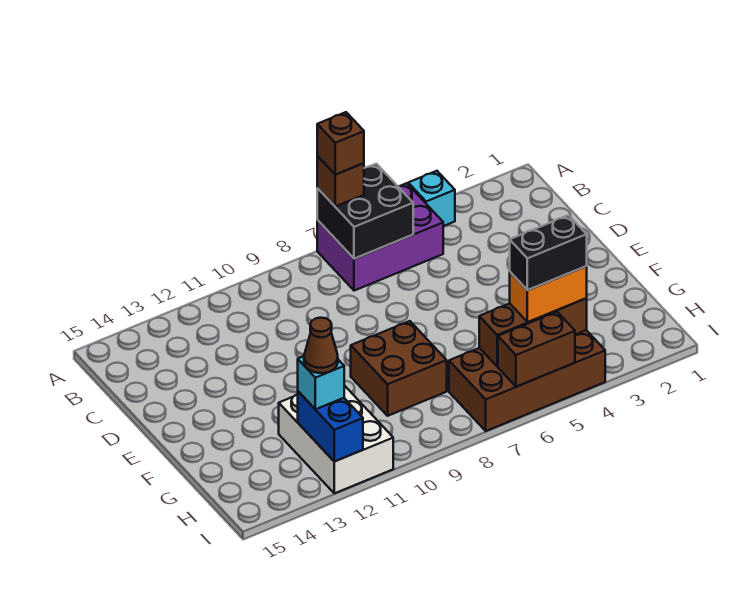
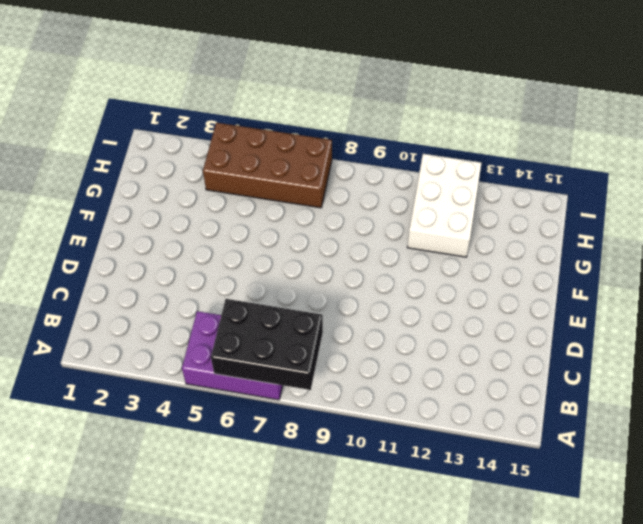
black 2x3 brick [211,299,323,390] -> black 2x2 brick [317,164,413,259]
none -> cyan 1x1 brick [408,171,455,226]
none -> brown 2x2 brick [351,321,447,416]
none -> brown 1x3 brick [479,298,587,366]

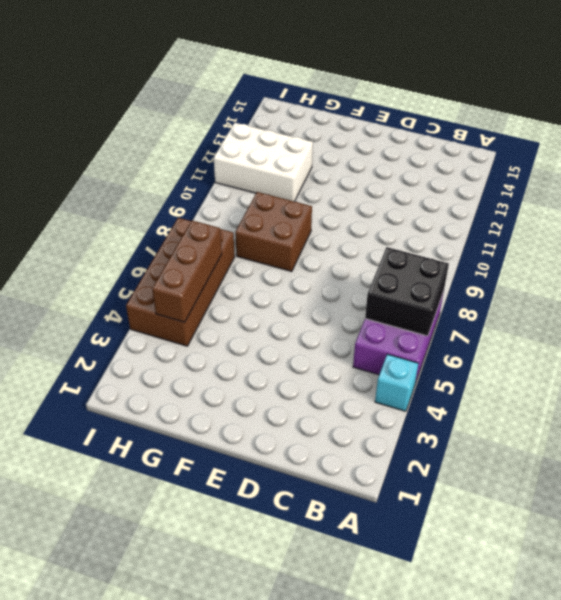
none -> blue 1x2 brick [298,391,363,461]
none -> brown 1x2 brick [498,312,575,387]
none -> brown 1x1 brick [317,156,364,206]

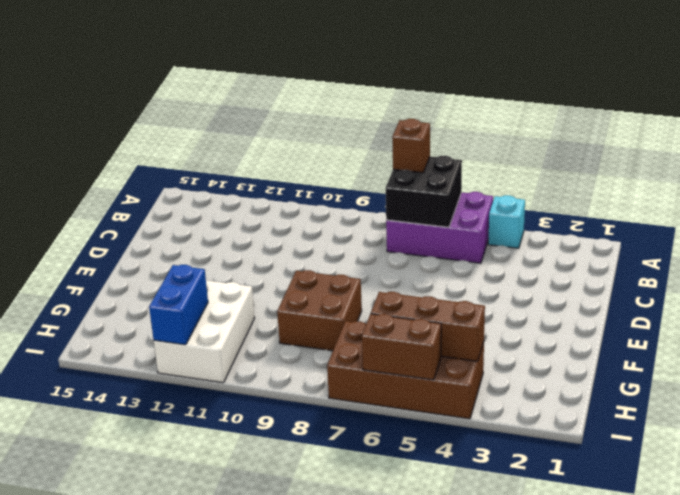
none -> orange 1x2 brick [510,266,587,322]
none -> cyan 1x1 brick [298,356,344,409]
none -> brown 1x1 brick [317,112,364,175]

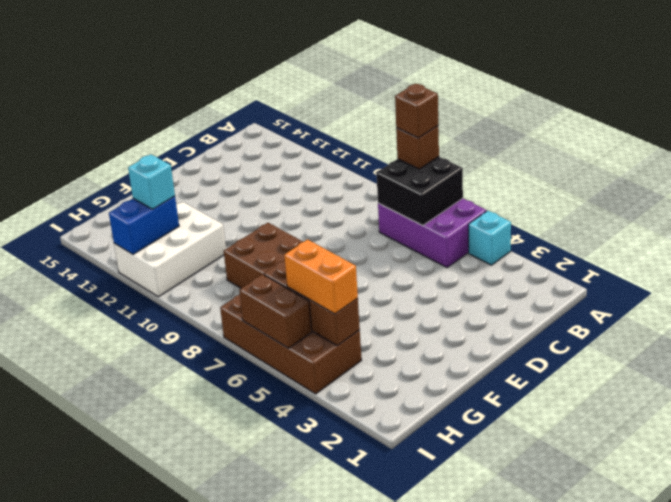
none -> black 1x2 brick [510,215,587,290]
none -> brown 1x1 cone [304,318,338,373]

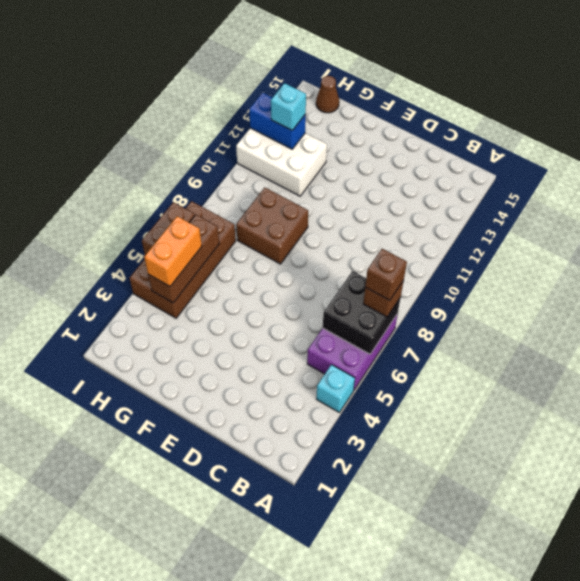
brown 1x1 cone [316,76,339,113] -> brown 1x1 cone moved to [304,318,338,373]
none -> black 1x2 brick [510,215,587,290]

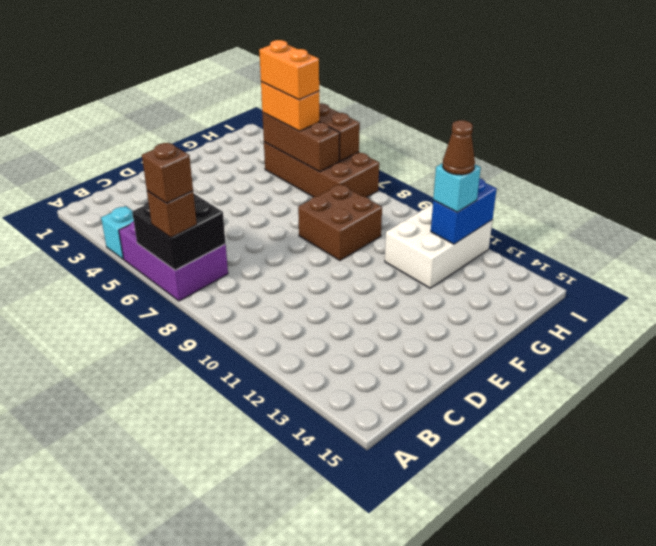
orange 1x2 brick [259,40,319,100] -> black 1x2 brick [510,215,587,290]

